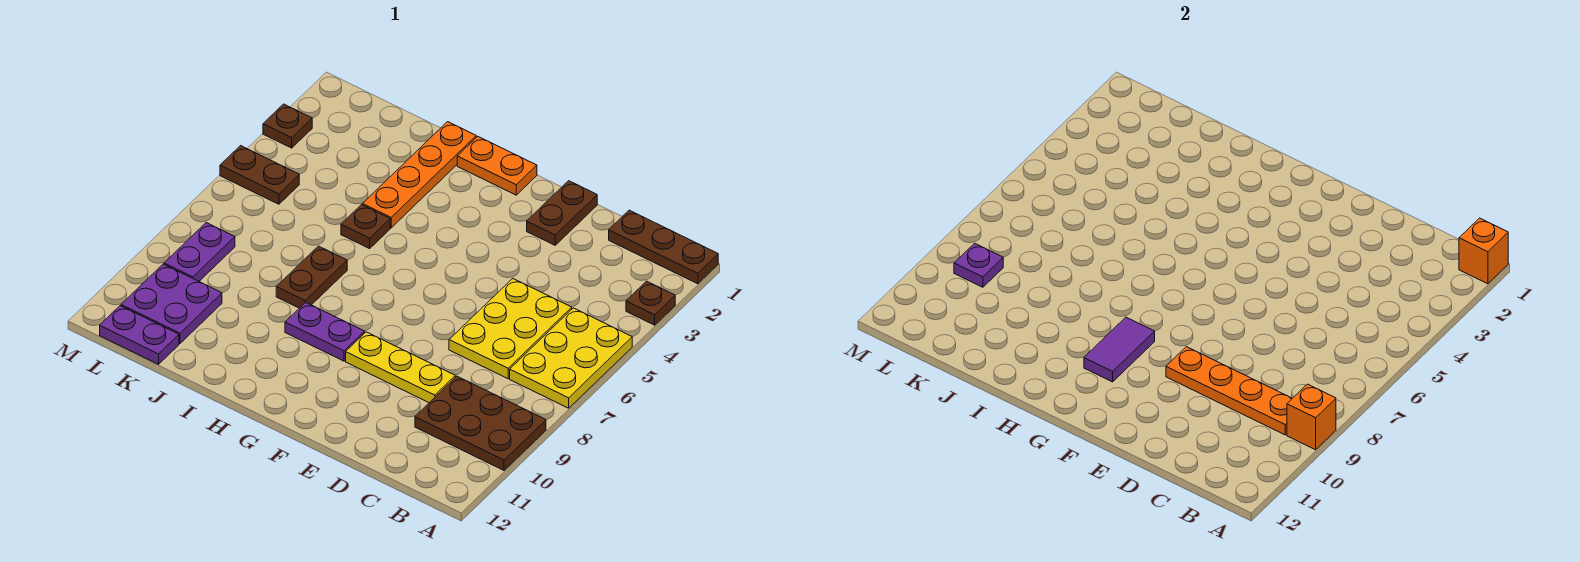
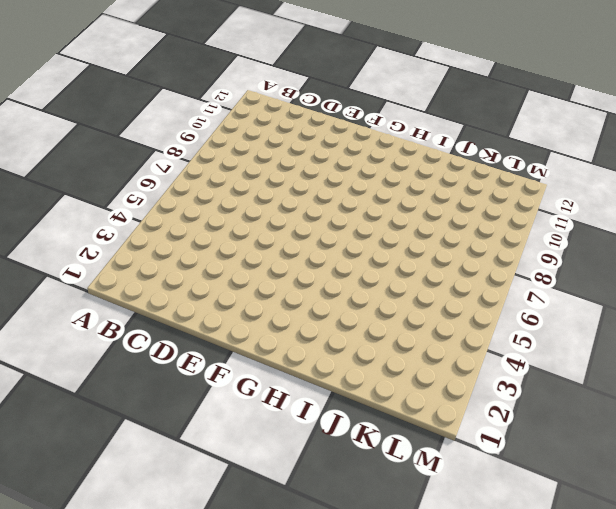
none -> brown 1x3 plate [609,210,718,284]
none -> brown 1x1 plate [626,281,675,325]
none -> yellow 2x3 plate [510,308,632,408]

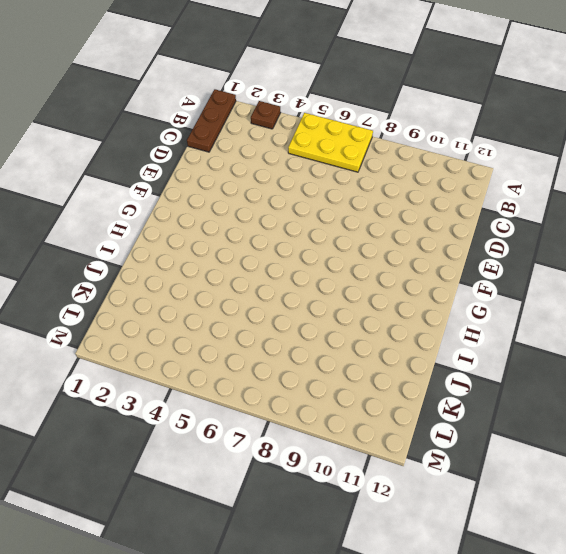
none -> brown 2x3 plate [415,376,546,470]
none -> yellow 2x3 plate [449,279,572,379]
none -> yellow 1x3 plate [346,332,455,403]

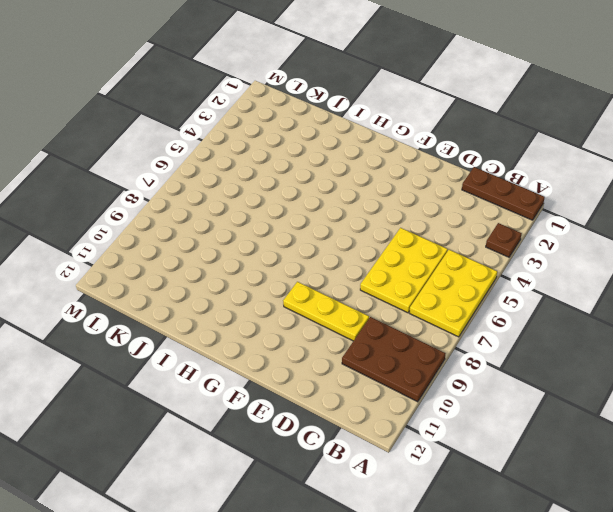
none -> brown 1x2 plate [527,181,597,245]
none -> orange 1x2 plate [457,137,537,195]
none -> purple 1x2 plate [285,302,365,361]

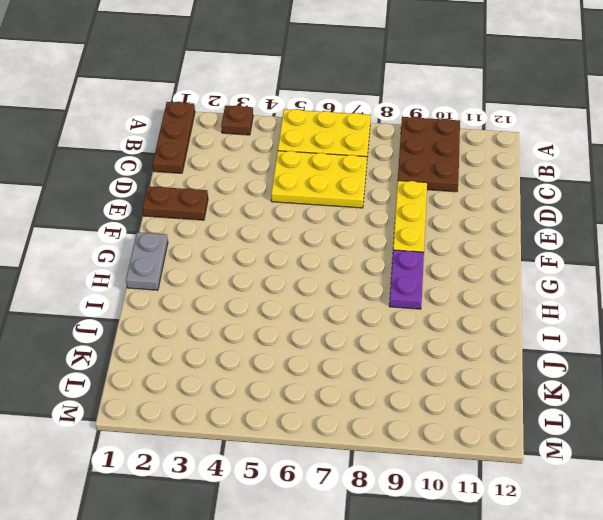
grey 1x2 plate [126,232,168,290] -> orange 1x2 plate [457,137,537,195]
none -> orange 1x4 plate [362,122,476,228]
none -> brown 1x1 plate [341,205,390,249]
none -> brown 1x2 plate [276,246,347,308]

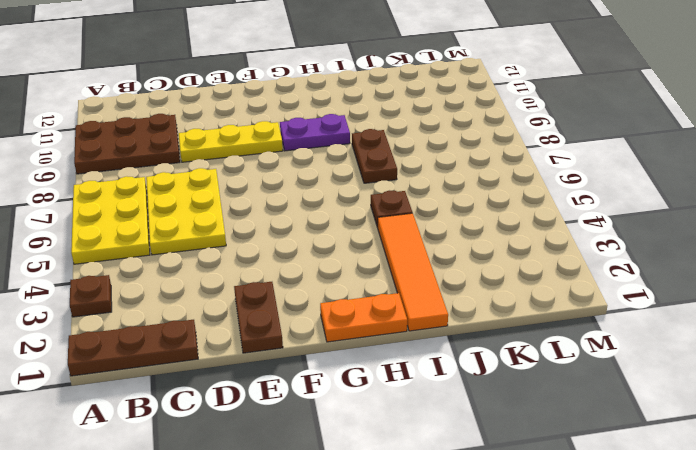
orange 1x4 tile [378,213,448,331] -> orange 1x4 plate [362,122,476,228]
none -> purple 2x2 plate [121,264,222,344]
none -> purple 1x2 plate [100,306,179,364]
none -> brown 1x2 plate [220,146,299,204]

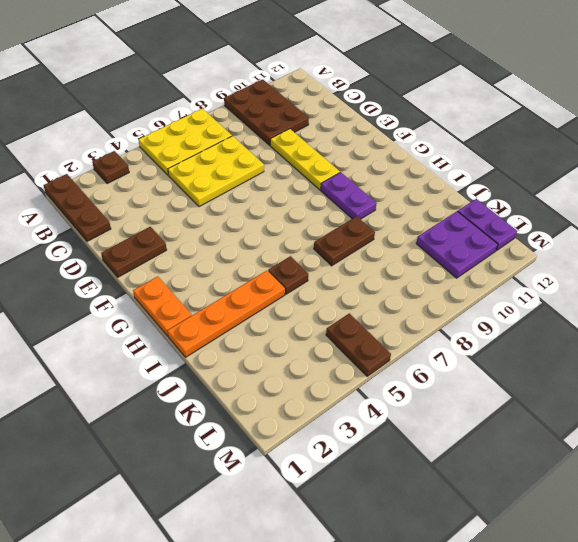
none -> purple 1x2 plate [164,223,235,281]
none -> brown 1x1 plate [263,104,312,148]
none -> orange 1x1 brick [1459,218,1508,284]

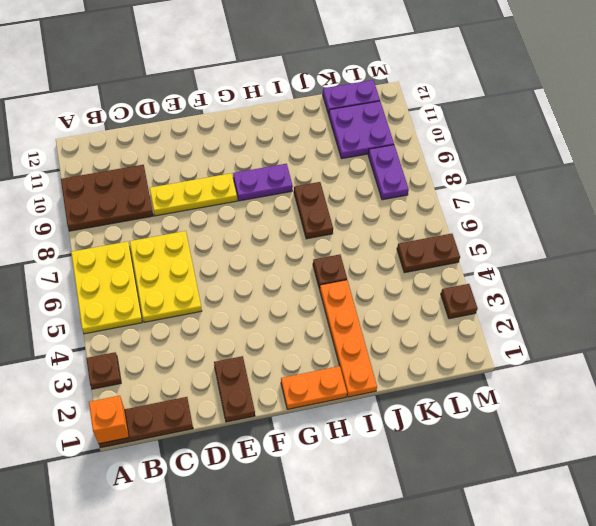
none -> orange 1x1 brick [1287,384,1336,450]
none -> orange 1x4 plate [1166,347,1292,435]
none -> purple 1x2 tile [1084,317,1155,382]

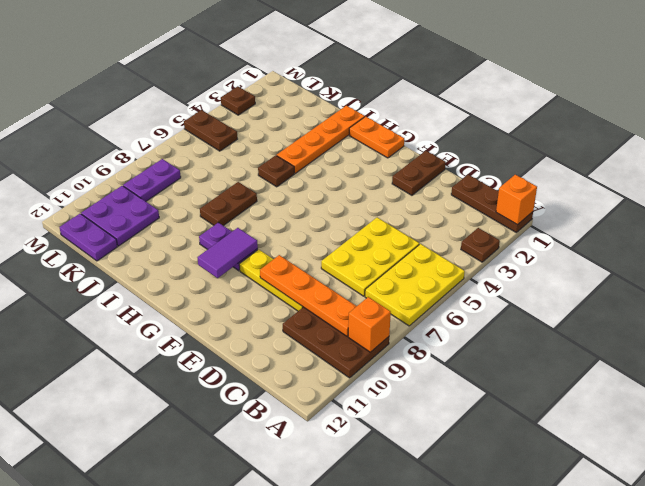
none -> purple 1x1 plate [954,243,1003,287]

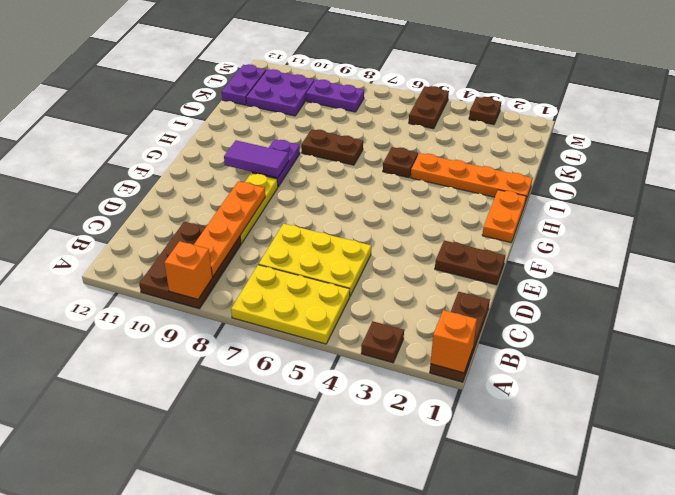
none -> purple 1x1 plate [954,243,1003,287]

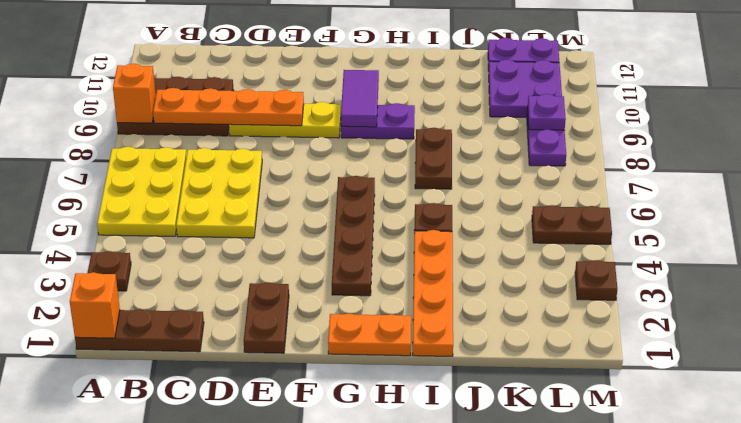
brown 1x4 plate [332,176,375,296] -> none

